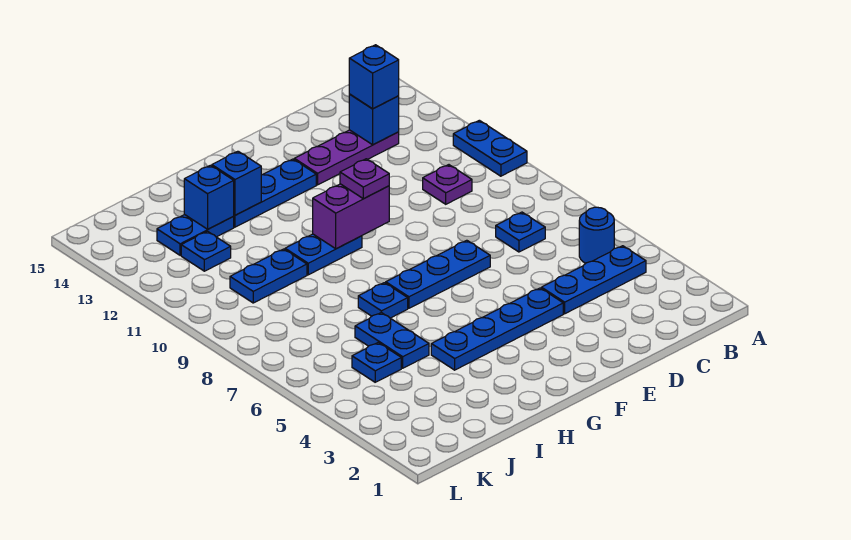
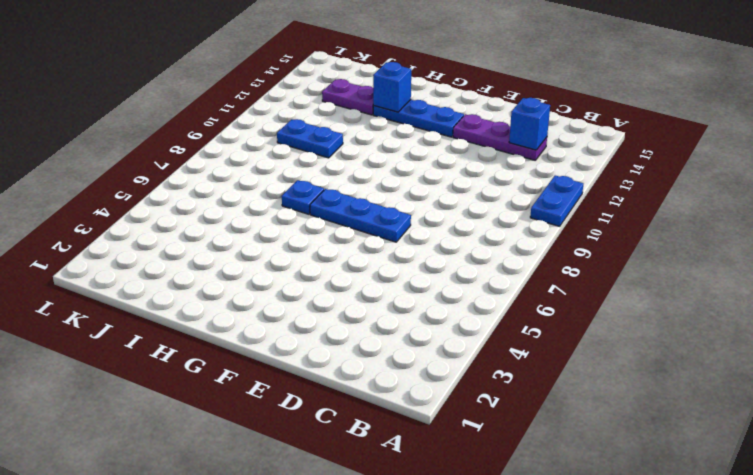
purple 1x2 plate [322,79,373,115] -> blue 1x2 plate [157,215,234,255]
none -> blue 1x3 plate [541,246,646,314]
none -> blue 1x1 round brick [579,207,614,263]
none -> blue 1x1 plate [496,212,545,252]

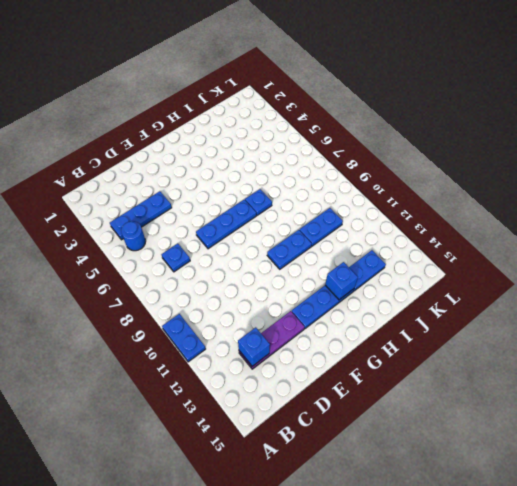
none -> purple 1x1 plate [423,165,472,204]
none -> blue 1x4 plate [431,288,563,370]
none -> blue 1x2 plate [355,313,429,368]

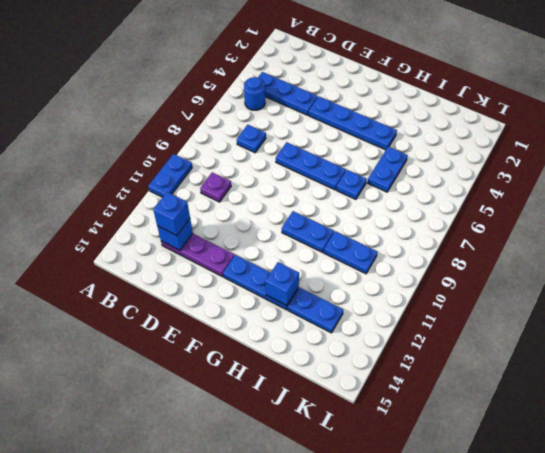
none -> blue 1x1 plate [352,343,401,382]
none -> blue 1x1 plate [181,231,231,271]
none -> purple 1x2 brick [313,184,389,249]

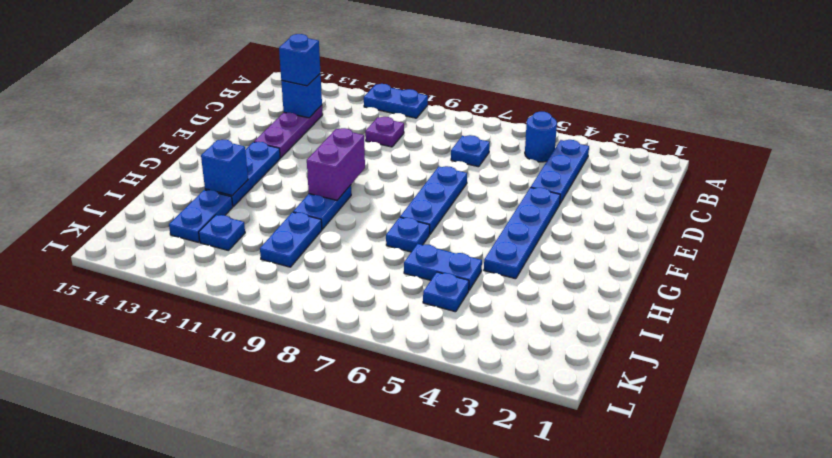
none -> blue 1x1 brick [184,165,234,229]
none -> purple 1x1 plate [340,159,389,199]

